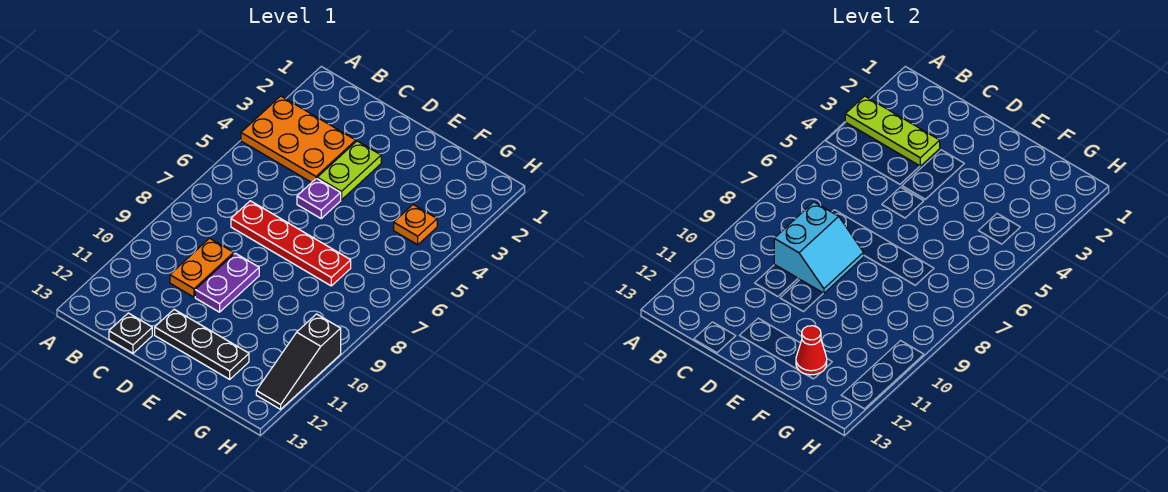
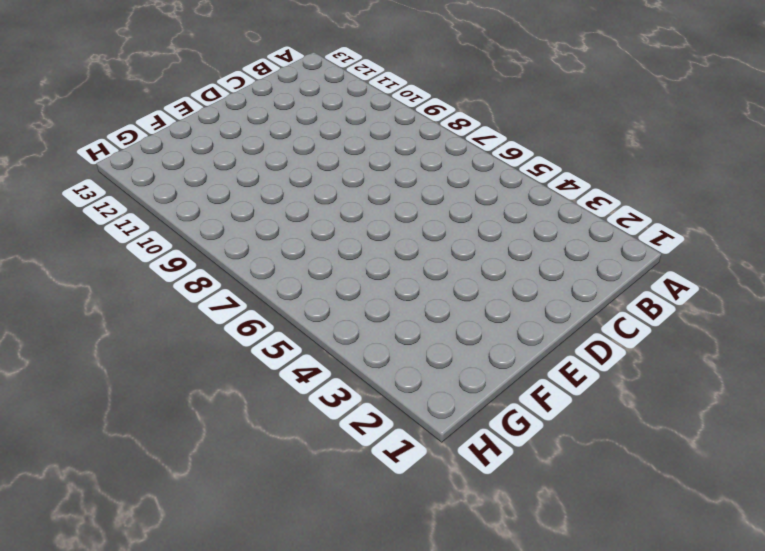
none -> orange 2x3 plate [241,96,356,182]
none -> red 1x4 plate [231,201,351,286]
none -> orange 1x2 plate [170,238,234,297]

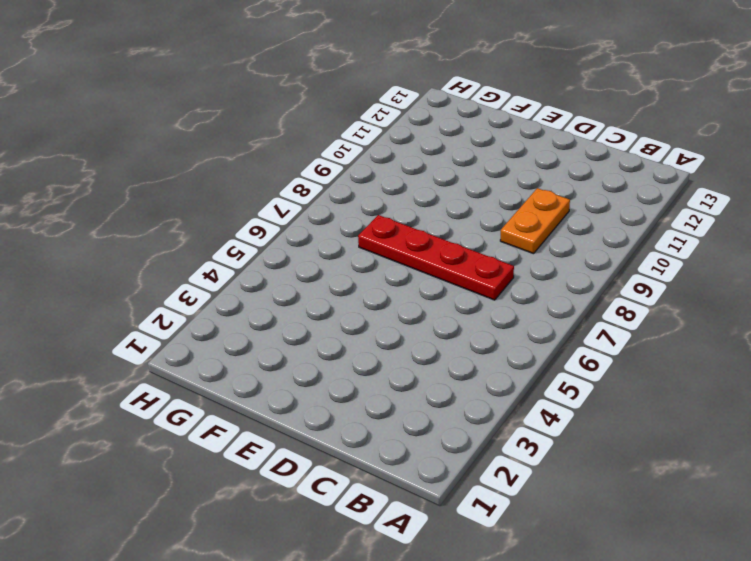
none -> orange 2x3 plate [241,96,356,182]
none -> black 1x1 plate [109,313,152,353]
none -> lime 1x2 plate [317,141,381,200]

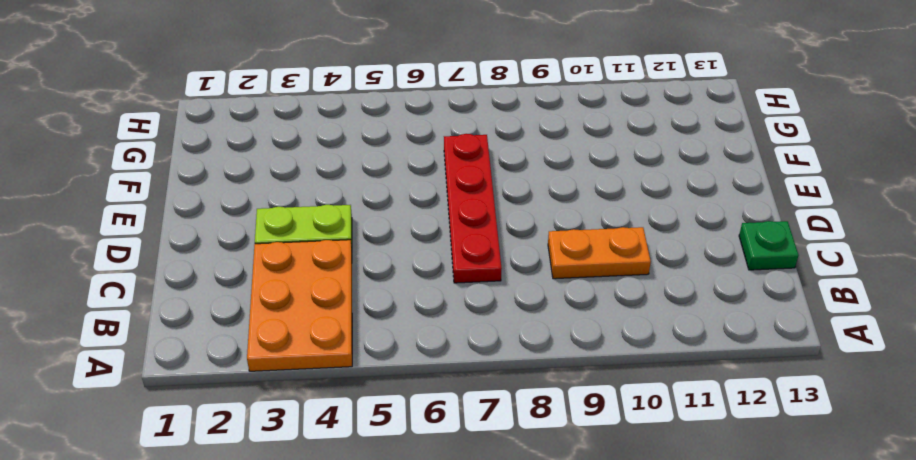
green 1x1 plate [739,221,799,270] -> black 1x1 plate [109,313,152,353]
none -> purple 1x1 plate [297,178,341,218]
none -> purple 1x2 plate [195,253,259,312]
none -> black 1x3 plate [155,309,249,379]

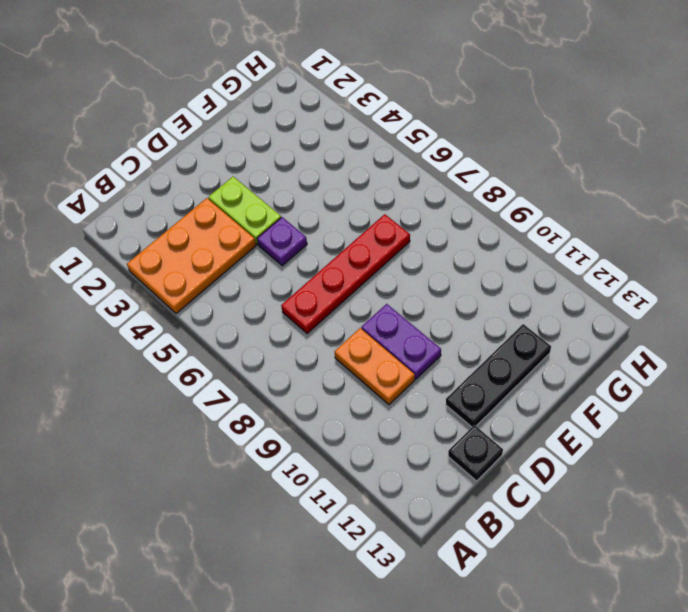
none -> orange 1x1 plate [394,205,437,245]
none -> black 1x3 slope [256,314,341,409]
none -> lime 1x3 plate [845,96,940,166]

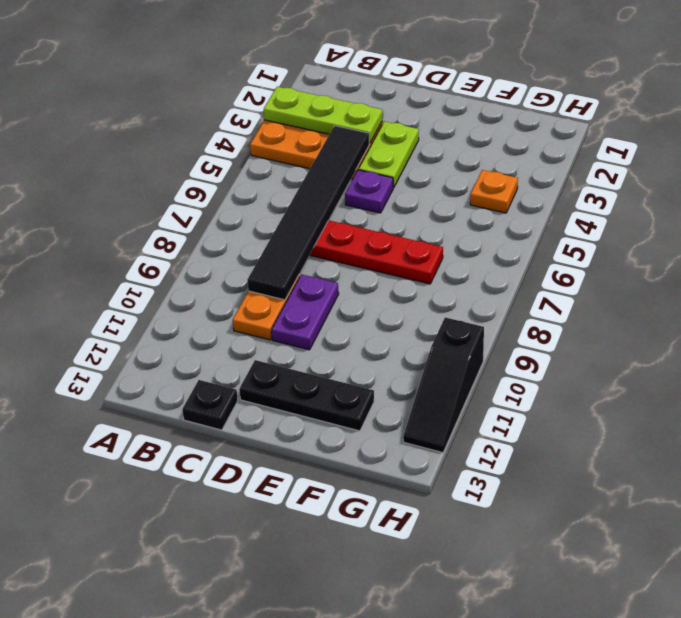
black 1x6 tile [247,126,369,300] -> cyan 2x2 slope [774,202,864,293]
none -> red 1x1 cone [796,326,827,375]

